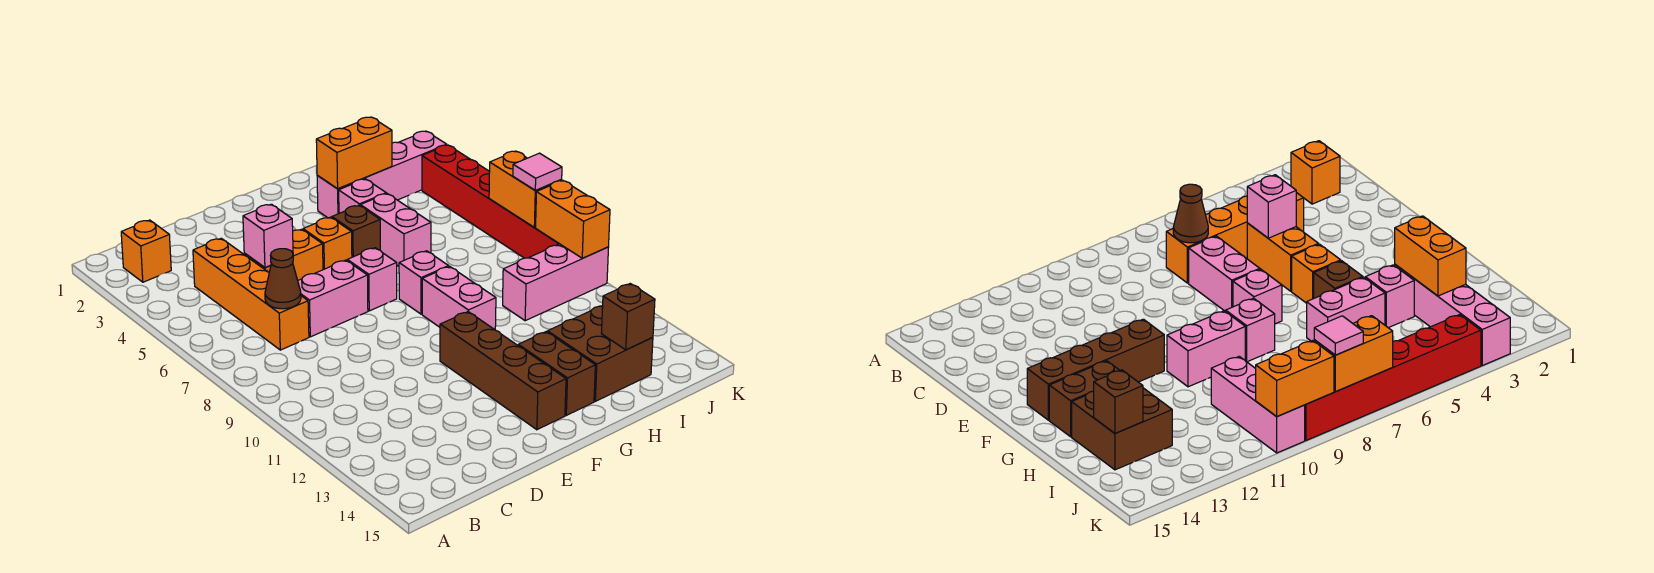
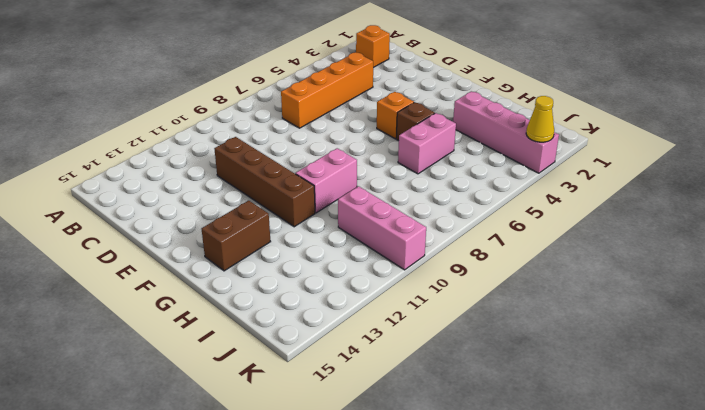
brown 1x4 brick [214,137,315,227] -> brown 1x4 brick turned to [440,312,566,430]
yellow 1x1 cone [526,96,554,142] -> none
none -> orange 1x2 brick [244,229,323,280]
none -> pink 1x2 brick [298,260,368,337]
none -> pink 1x1 brick [347,248,397,311]

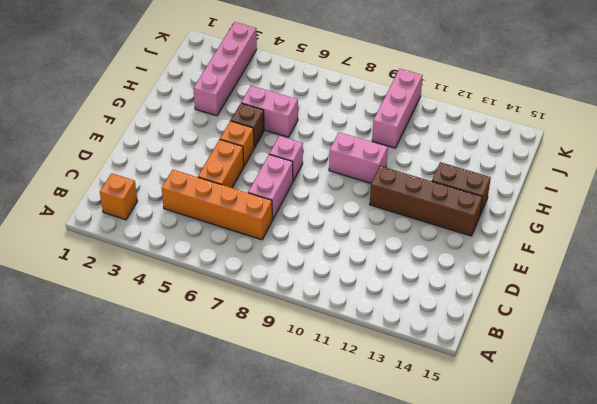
none -> pink 1x1 brick [399,251,449,314]
none -> pink 1x1 brick [339,179,386,213]
none -> brown 2x2 brick [547,305,653,401]

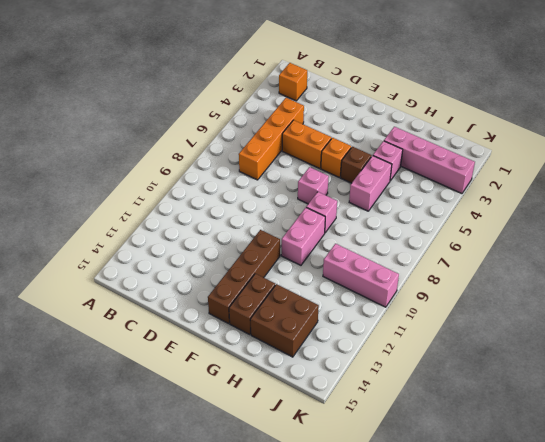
none -> pink 1x2 brick [298,260,368,337]
none -> red 1x6 brick [422,145,559,258]
none -> brown 1x1 cone [265,249,301,309]

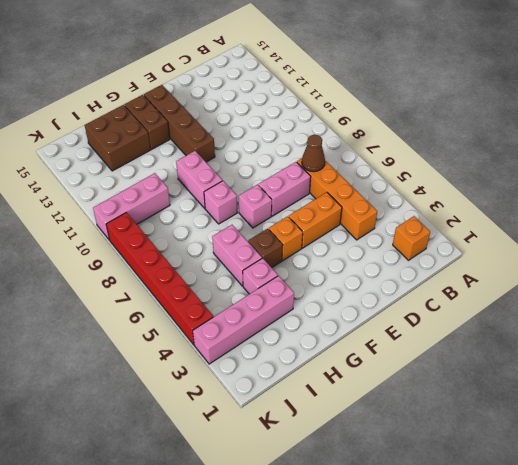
none -> pink 1x1 brick [243,204,293,268]
none -> orange 1x2 brick [316,117,392,189]
none -> brown 1x1 brick [601,284,655,350]

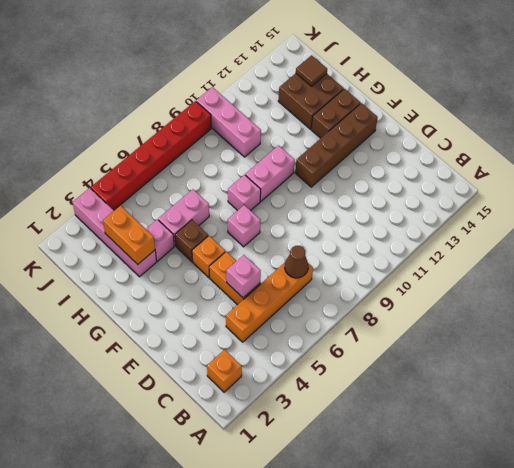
brown 1x1 tile [296,55,327,86] -> brown 1x1 brick [601,284,655,350]
none -> pink 1x2 brick [298,260,368,337]
none -> orange 1x2 brick [489,151,562,227]
none -> orange 1x2 brick [536,180,610,258]

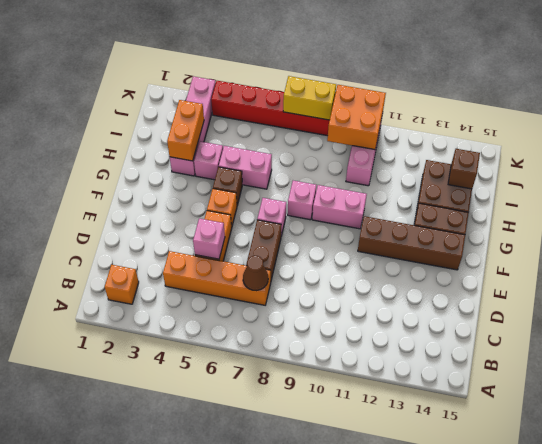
brown 1x2 brick [246,220,281,280] -> pink 1x2 brick [298,260,368,337]
orange 2x2 brick [327,85,386,149] -> orange 1x2 brick [536,180,610,258]
yellow 1x2 brick [283,76,336,120] -> orange 1x2 brick [489,151,562,227]
none -> pink 1x1 tile [513,153,562,190]

